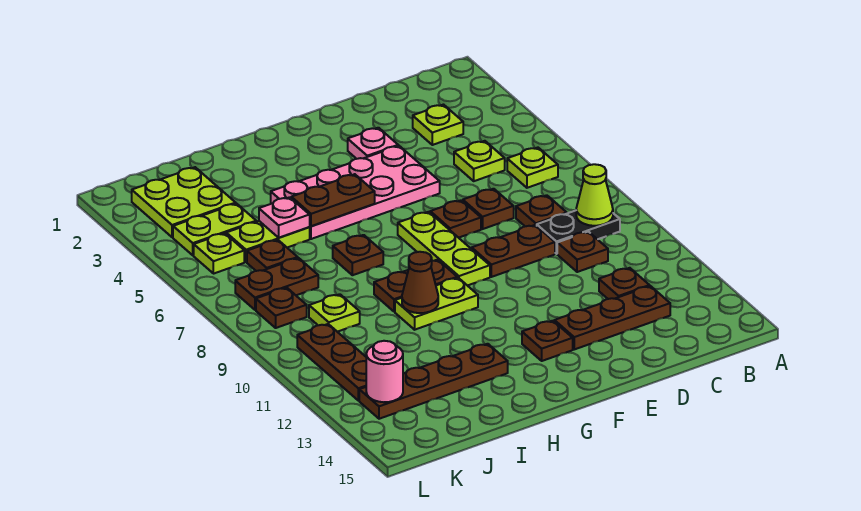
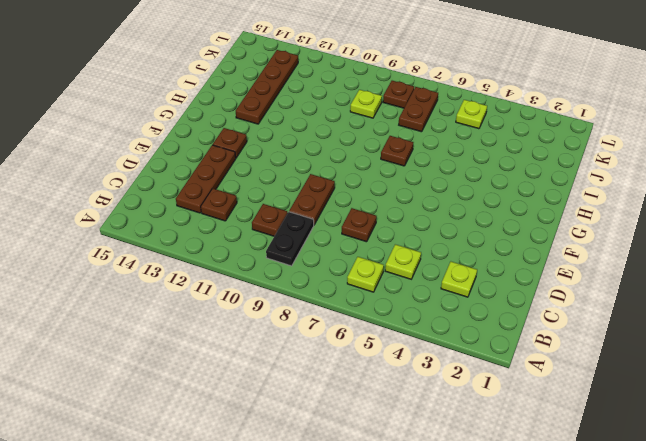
none -> brown 1x1 plate [516,195,567,226]
none -> pink 1x1 plate [348,128,398,159]
none -> pink 2x4 plate [271,146,440,239]
none -> brown 1x1 plate [430,200,481,238]

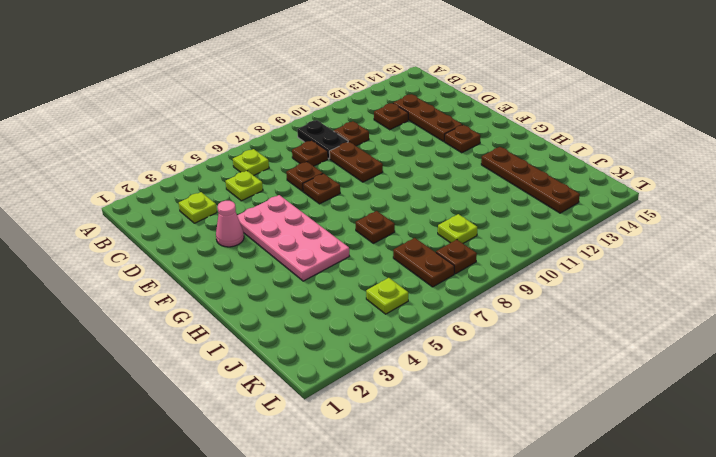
pink 1x1 cone [216,201,244,247] -> pink 1x1 plate [348,128,398,159]
none -> lime 1x3 plate [398,212,490,286]
none -> brown 1x2 plate [374,260,457,311]
none -> lime 1x2 plate [395,278,478,330]
none -> lime 1x2 plate [226,221,310,262]

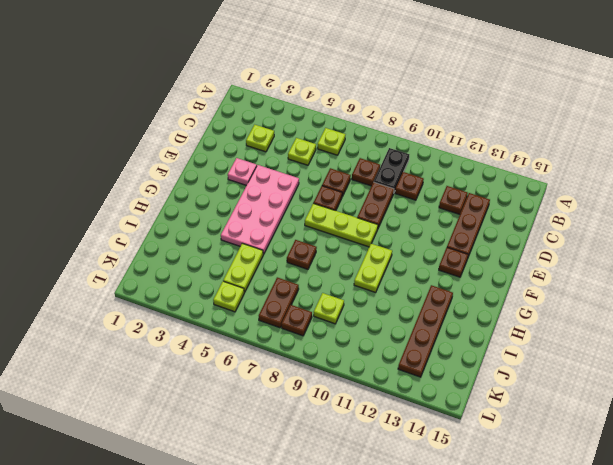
none -> brown 1x2 plate [374,260,457,311]
none -> lime 2x2 plate [132,167,236,237]
none -> lime 1x2 plate [173,204,256,255]
none -> brown 1x1 plate [247,240,298,271]

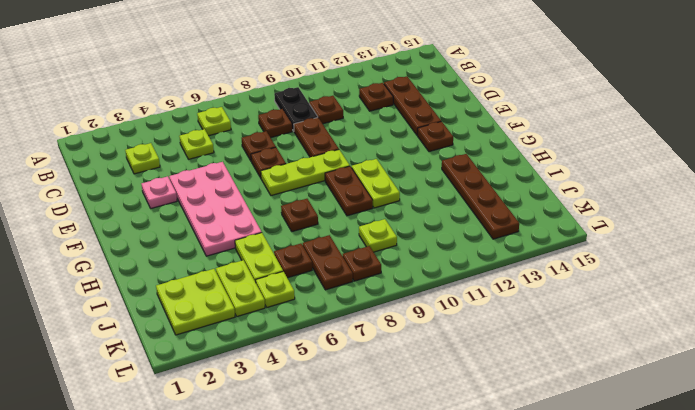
none -> brown 1x3 plate [297,324,366,401]
none -> lime 1x1 cone [576,164,613,226]
none -> brown 1x2 plate [291,174,375,226]
none -> brown 1x1 cone [402,252,438,313]

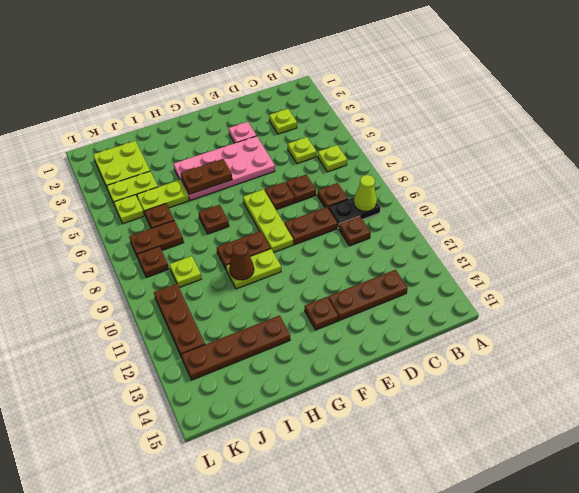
none -> brown 1x1 plate [599,268,650,299]
none -> pink 1x1 plate [259,197,310,238]
none -> pink 1x1 round brick [366,341,403,402]

